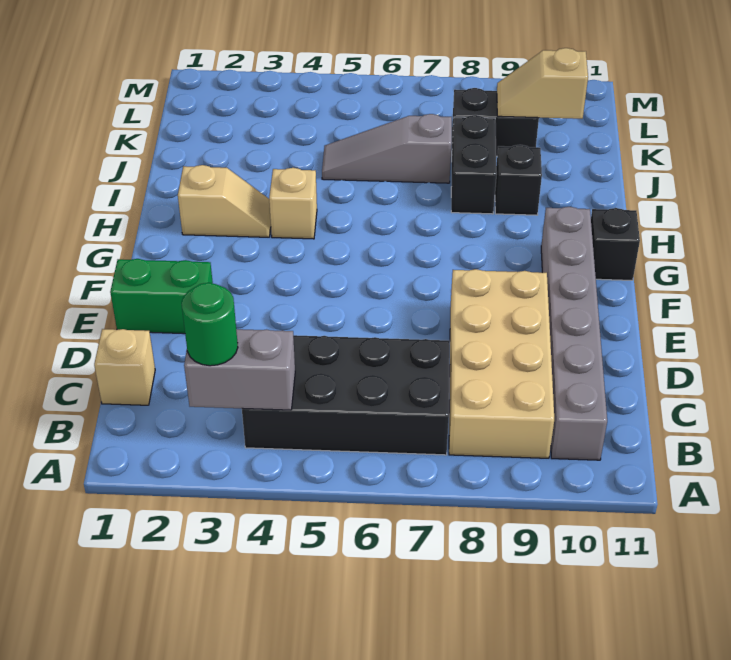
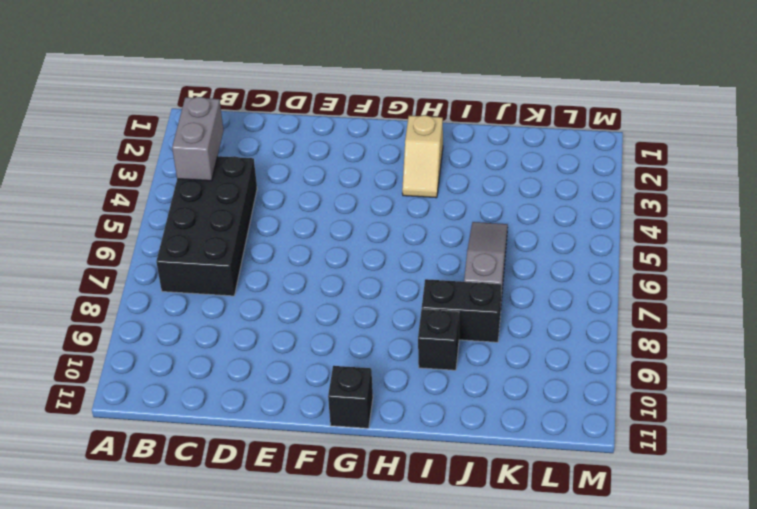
none -> tan 2x4 brick [449,269,554,458]
none -> grey 1x6 brick [541,207,607,460]
none -> tan 1x1 brick [94,329,155,405]

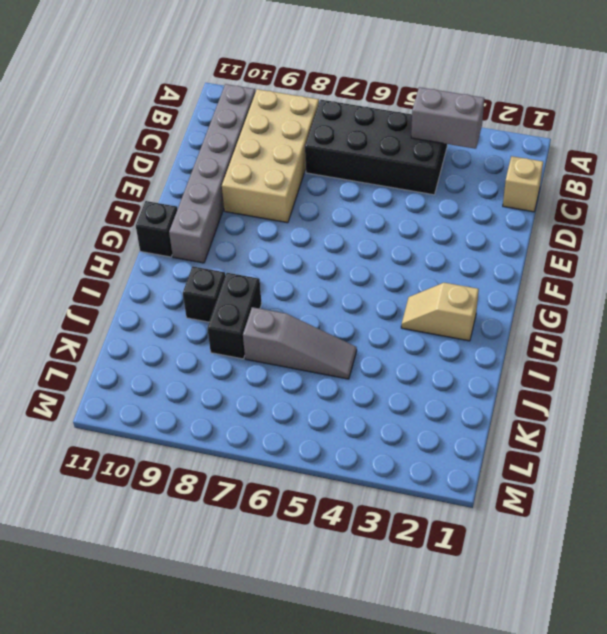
none -> green 1x2 brick [110,259,213,334]
none -> tan 1x1 brick [269,168,317,239]
none -> black 1x2 brick [452,88,539,156]

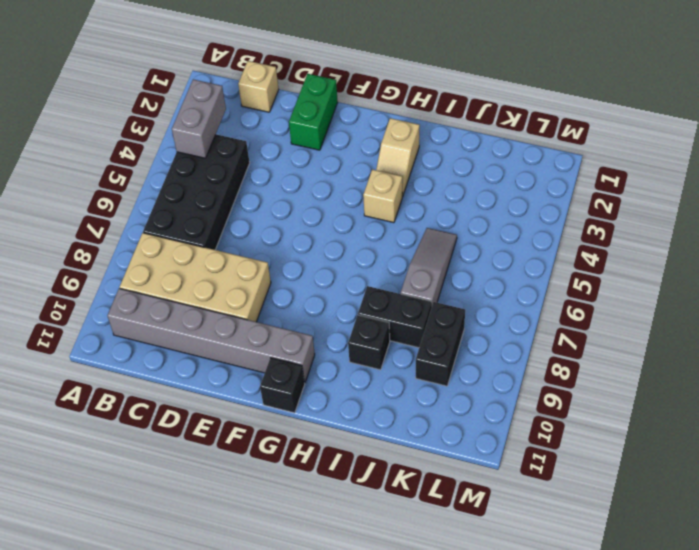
none -> tan 1x2 slope [497,48,588,119]
none -> green 1x1 round brick [182,283,238,366]

